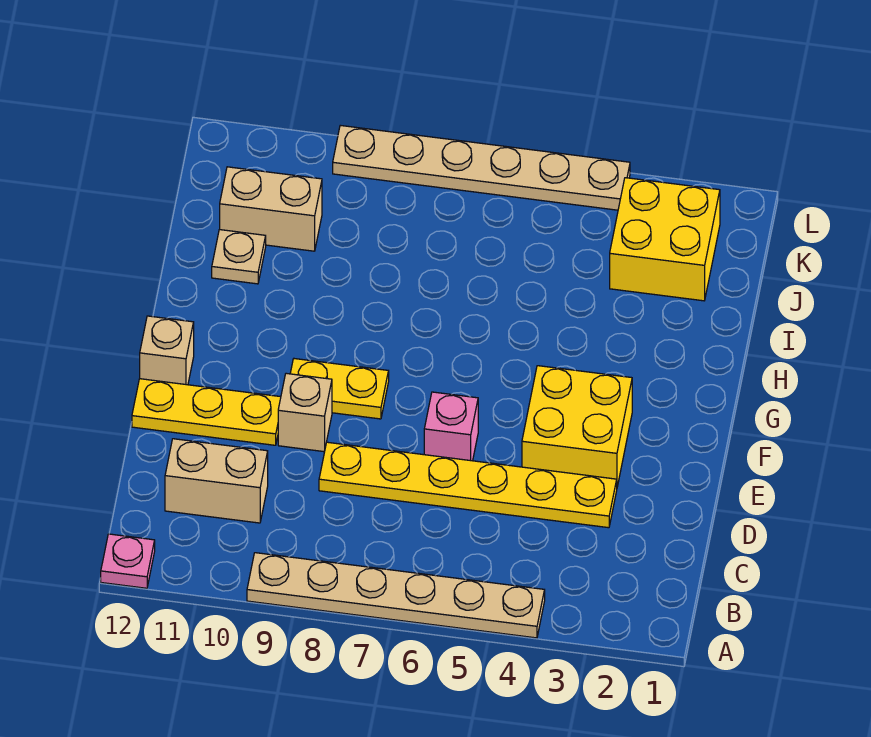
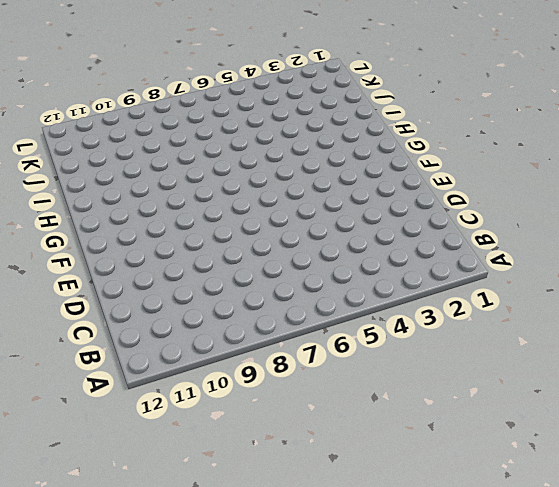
none -> tan 1x6 plate [247,553,545,638]
none -> pink 1x1 plate [101,534,155,588]
none -> tan 1x2 brick [165,439,268,523]

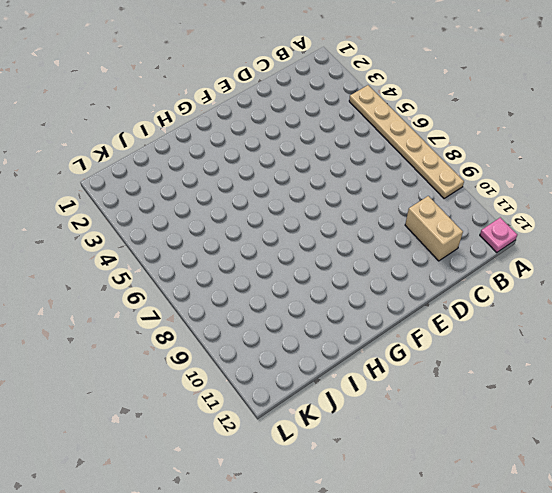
none -> yellow 1x6 plate [319,442,617,528]
none -> yellow 2x2 brick [522,366,632,487]
none -> pink 1x1 brick [424,392,478,461]

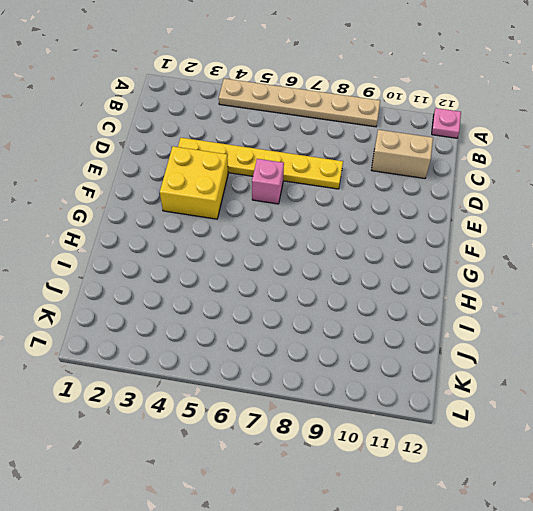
none -> tan 1x1 brick [278,373,332,452]
none -> yellow 1x3 plate [132,379,281,445]
none -> yellow 1x2 plate [290,359,389,419]

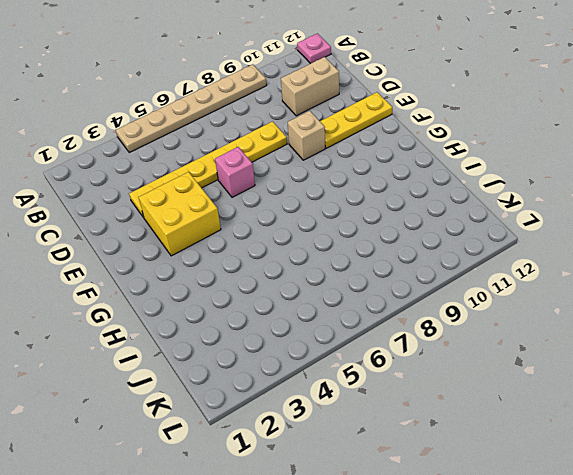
none -> yellow 1x2 plate [290,359,389,419]
none -> tan 1x1 brick [140,316,194,385]
none -> tan 1x1 plate [212,230,266,284]

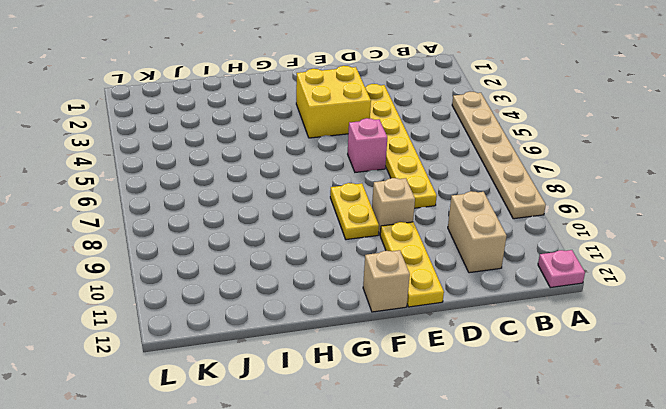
none -> tan 1x1 plate [212,230,266,284]
none -> yellow 2x2 brick [610,178,720,301]
none -> tan 1x2 brick [220,167,322,251]

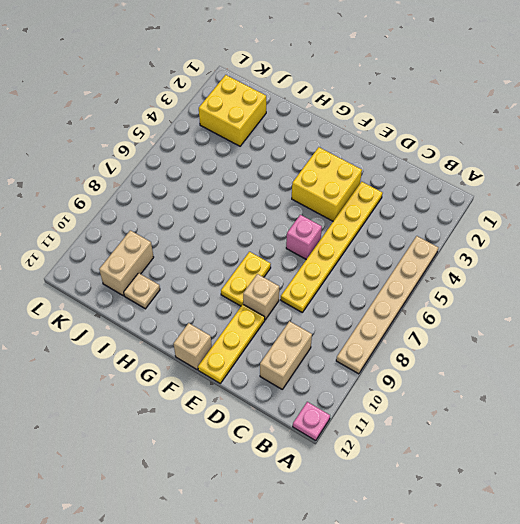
none -> tan 1x6 plate [333,125,630,210]

